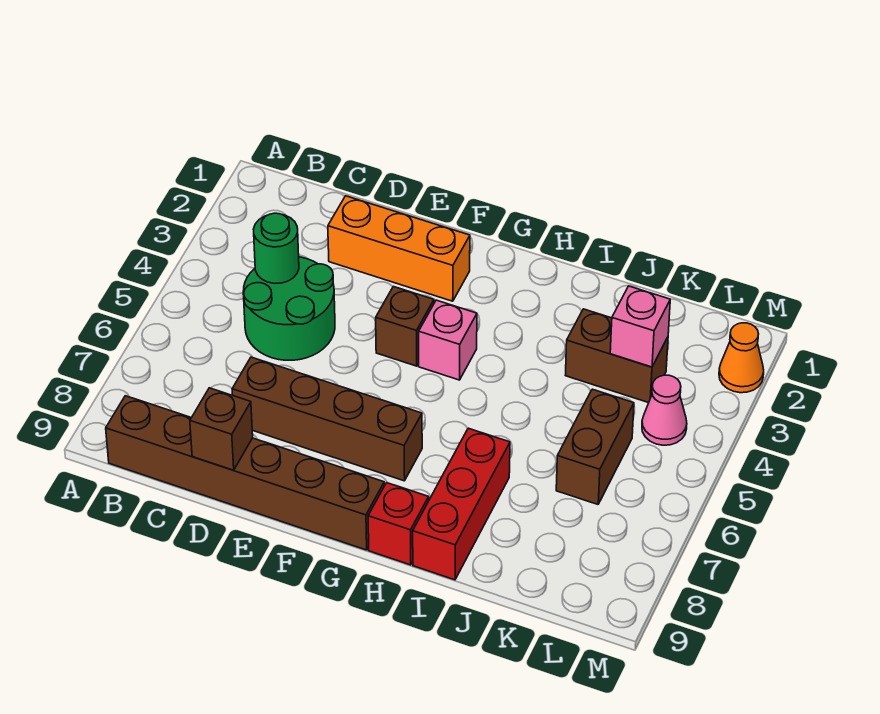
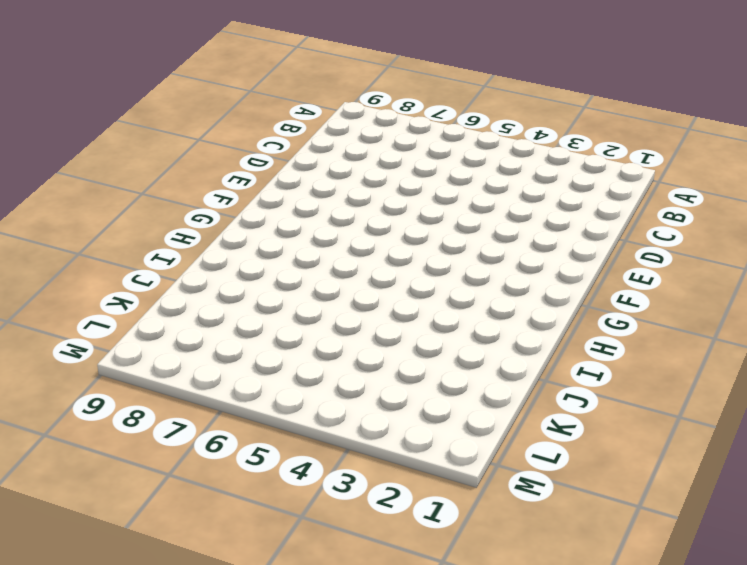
none -> brown 1x6 brick [106,396,384,550]
none -> green 2x2 round brick [243,257,335,360]
none -> orange 1x3 brick [328,196,470,301]

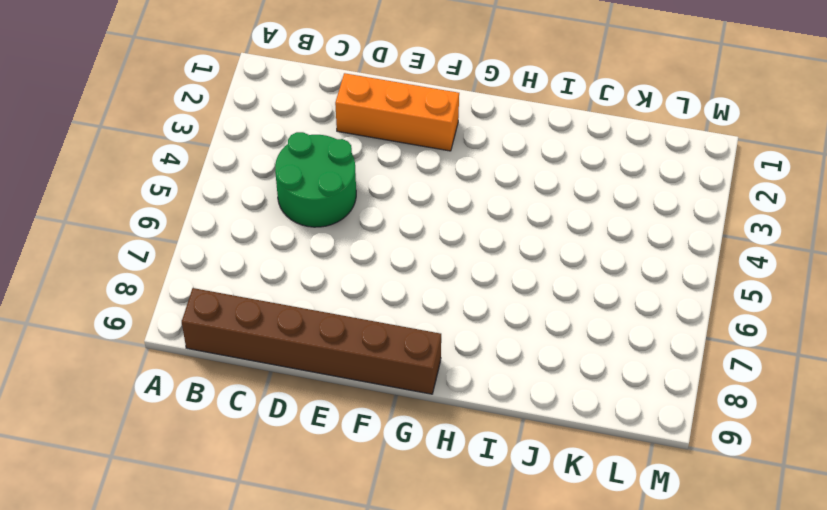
none -> brown 1x4 brick [232,357,422,481]
none -> brown 1x1 brick [376,287,434,366]
none -> pink 1x1 brick [419,300,477,380]

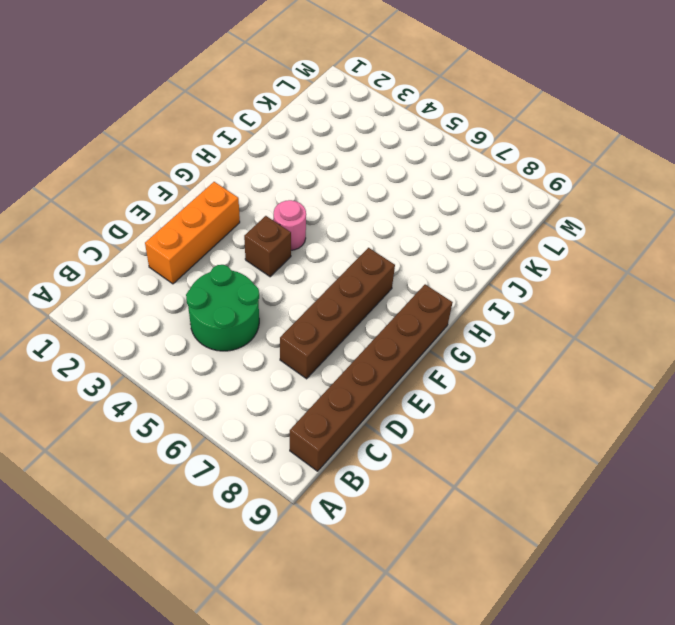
pink 1x1 round brick [274,200,306,250] -> pink 1x1 brick [419,300,477,380]
none -> red 1x1 brick [368,483,429,565]
none -> red 1x3 brick [413,428,510,580]
none -> brown 1x2 brick [565,309,668,403]

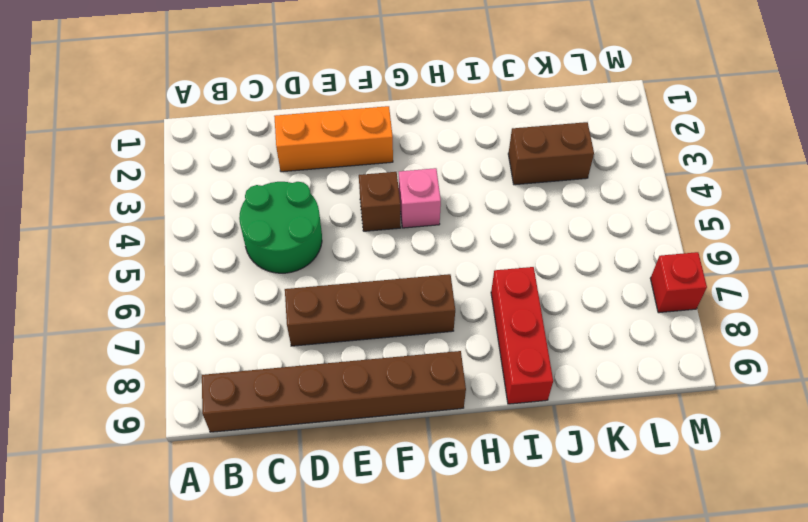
red 1x1 brick [650,252,707,313] -> red 1x1 brick moved to [368,483,429,565]
none -> brown 1x2 brick [556,389,634,504]
none -> pink 1x1 cone [642,375,687,445]
none -> orange 1x1 cone [719,323,764,393]

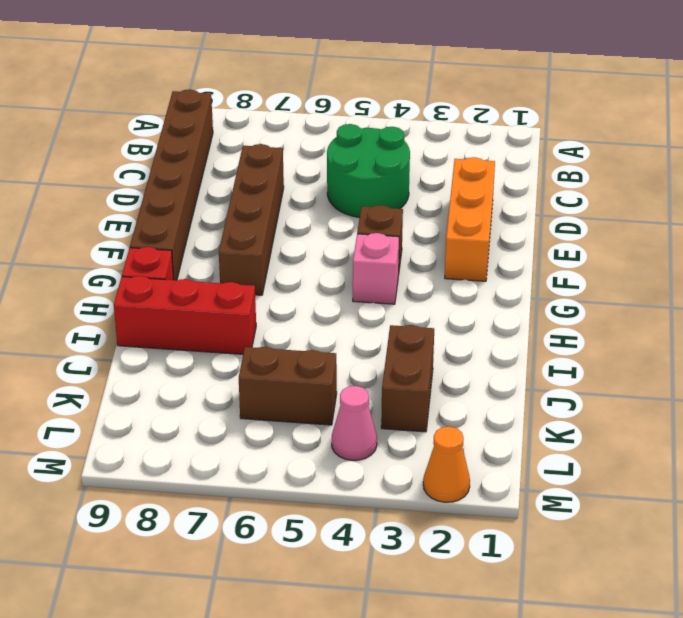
none -> green 1x1 round brick [253,213,299,283]
none -> brown 1x1 brick [190,388,253,470]
none -> pink 1x1 brick [610,286,670,367]

